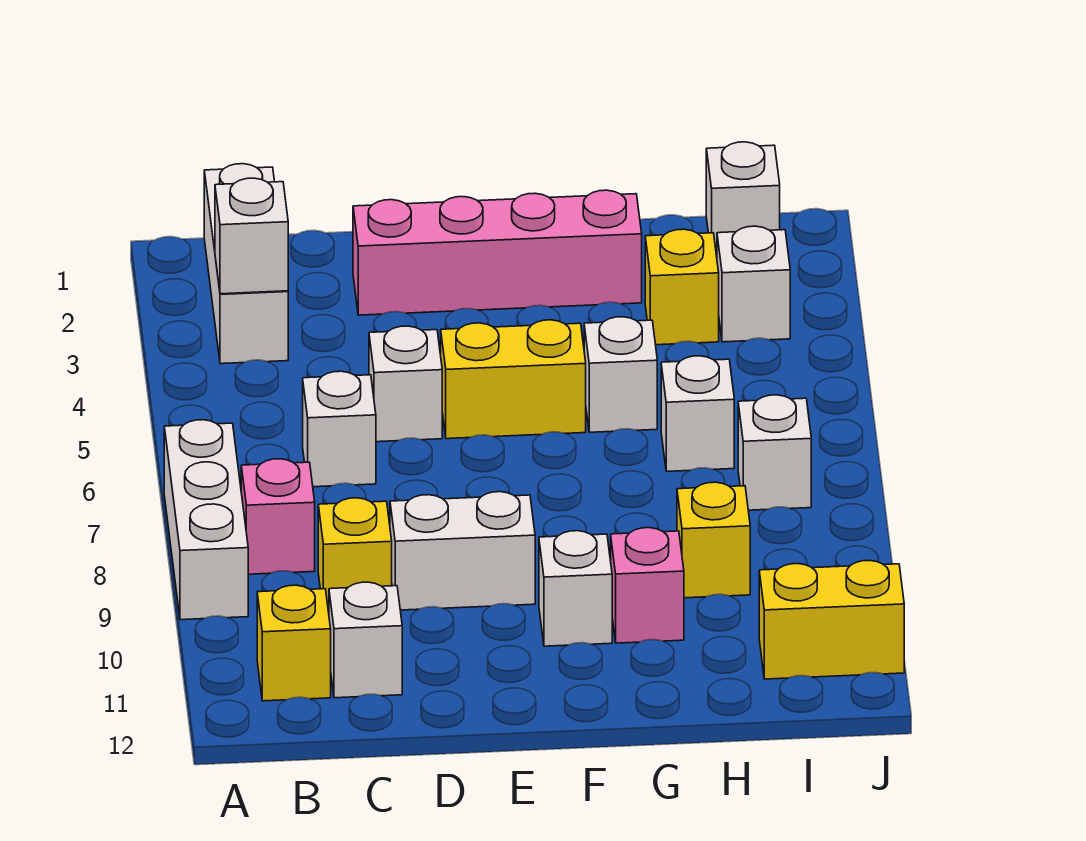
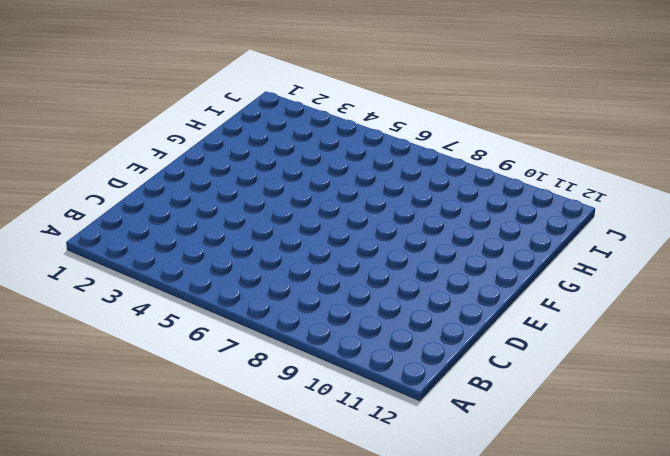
none -> white 1x3 brick [164,420,248,620]
none -> white 1x3 brick [204,164,288,364]
none -> pink 1x1 brick [241,459,315,574]

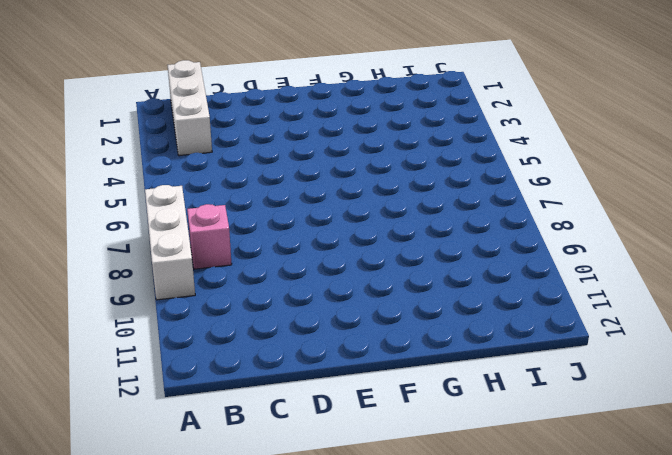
none -> yellow 1x1 brick [257,585,331,701]
none -> white 1x1 brick [303,371,376,487]
none -> yellow 1x1 brick [318,498,392,612]

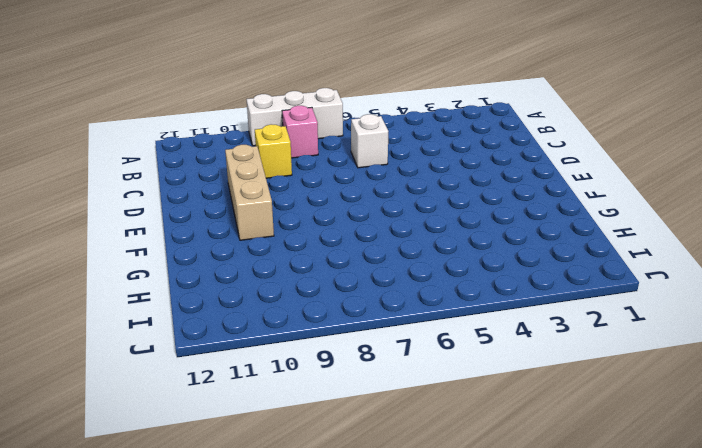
tan 1x3 brick [225,145,274,240] -> white 1x1 brick [539,531,612,646]
none -> white 1x3 brick [204,164,288,364]
none -> yellow 1x1 brick [257,585,331,701]
none -> white 1x1 brick [329,582,402,698]

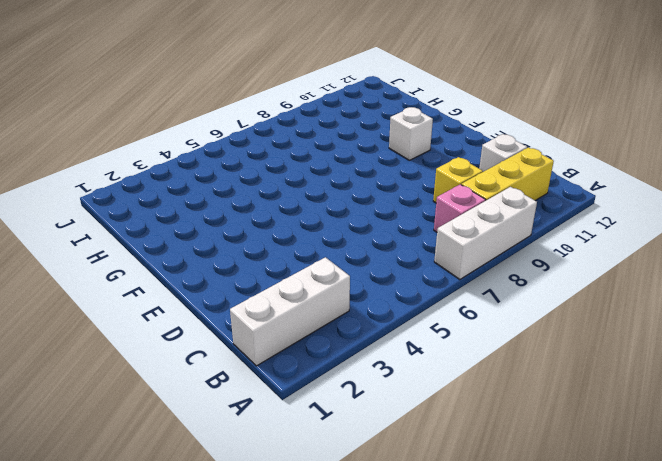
yellow 1x3 brick [461,147,554,201] -> yellow 1x1 brick [257,585,331,701]
none -> white 1x1 brick [303,371,376,487]
none -> pink 1x4 brick [353,190,642,315]
none -> white 1x1 brick [369,326,442,442]

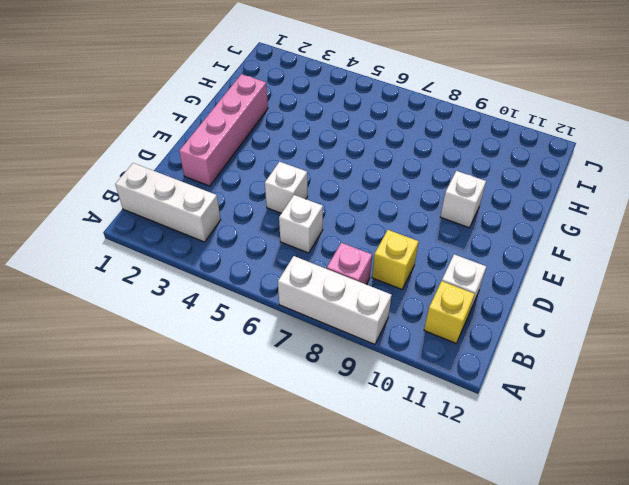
none -> white 1x2 brick [390,492,535,610]
none -> yellow 1x2 brick [441,320,586,439]
none -> white 1x1 brick [584,317,657,432]

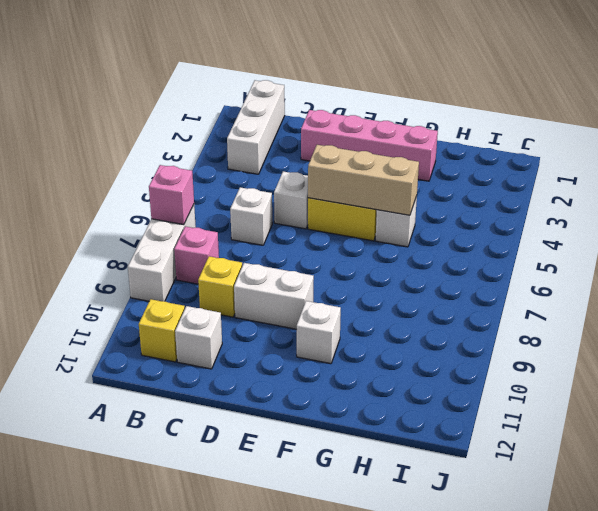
pink 1x1 brick [149,165,194,225] -> pink 1x1 brick moved to [611,528,684,643]
tan 1x3 brick [308,145,419,215] -> none
none -> yellow 1x1 brick [645,229,719,345]
none -> white 1x1 brick [661,356,734,471]
none -> yellow 1x1 brick [677,482,750,598]

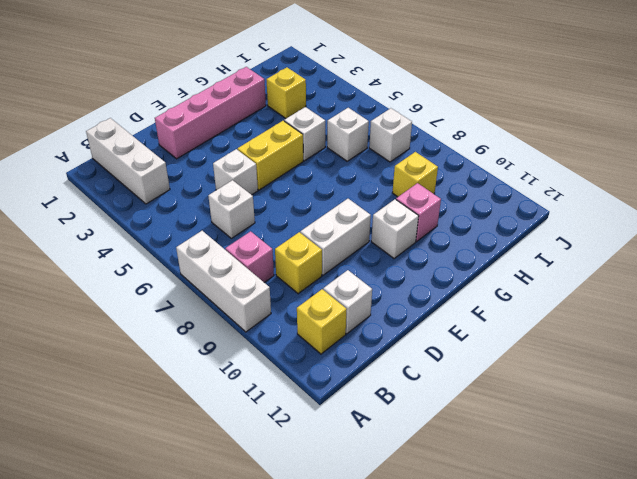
none -> white 1x1 brick [706,142,780,256]
none -> white 1x1 brick [717,226,790,342]
none -> yellow 1x2 brick [759,560,904,679]

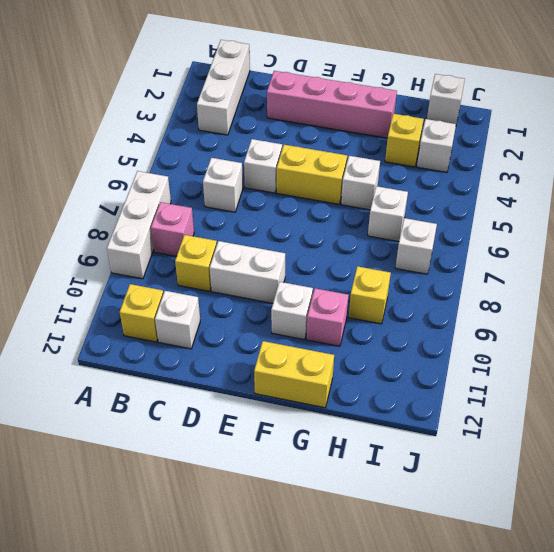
yellow 1x2 brick [254,341,334,408] -> yellow 1x2 brick moved to [759,560,904,679]
none -> white 1x1 brick [215,178,288,294]

